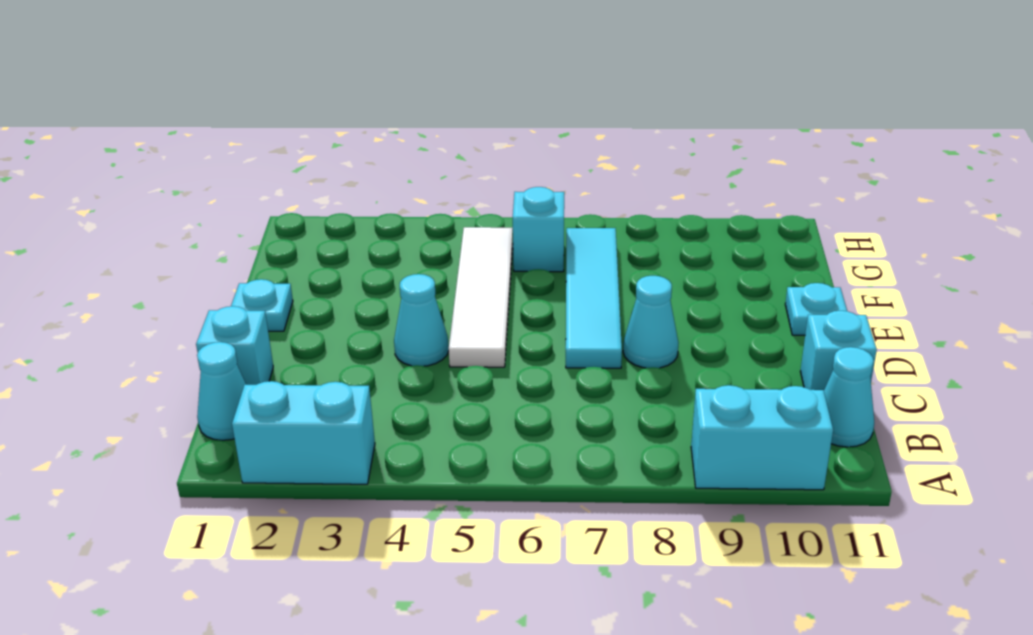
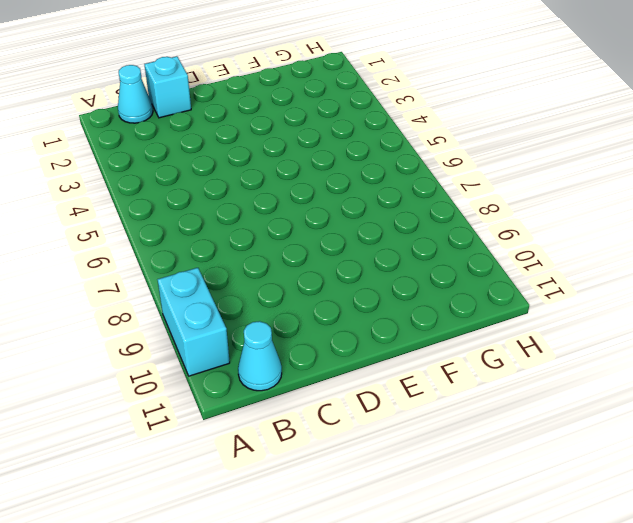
none -> cyan 1x2 brick [232,381,375,484]
none -> cyan 1x1 brick [800,311,877,390]
none -> cyan 1x1 cone [394,274,449,366]

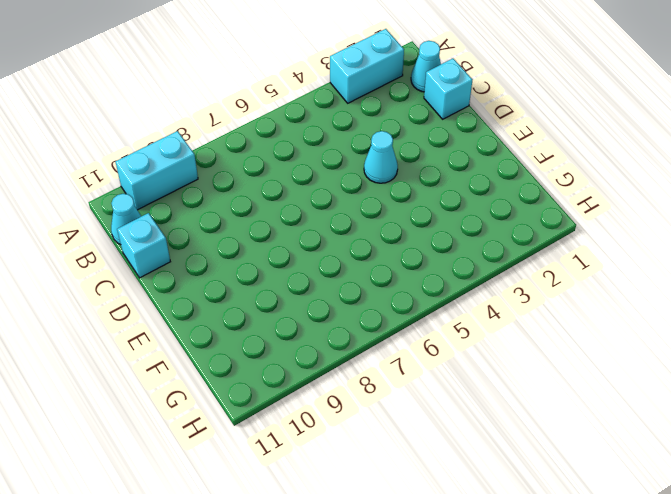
none -> white 1x4 tile [449,227,513,367]
none -> cyan 1x4 tile [566,228,622,368]
none -> cyan 1x1 cone [623,276,678,368]

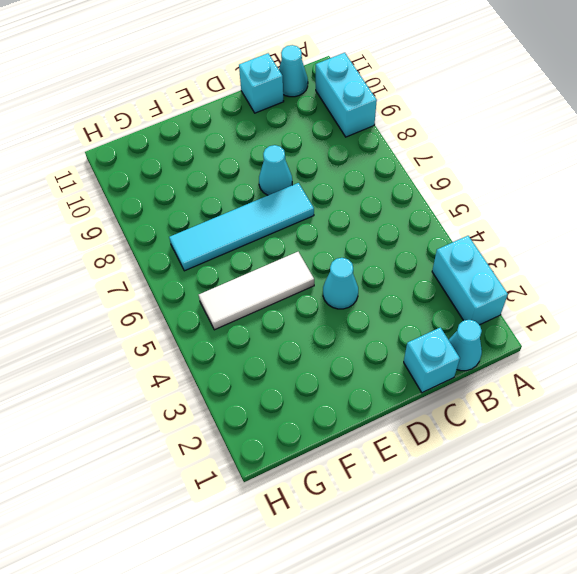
white 1x3 tile [199,252,314,330] -> white 1x4 tile [449,227,513,367]
none -> cyan 1x1 plate [231,279,293,331]
none -> cyan 1x1 plate [785,283,847,335]
none -> cyan 1x1 brick [513,187,564,272]

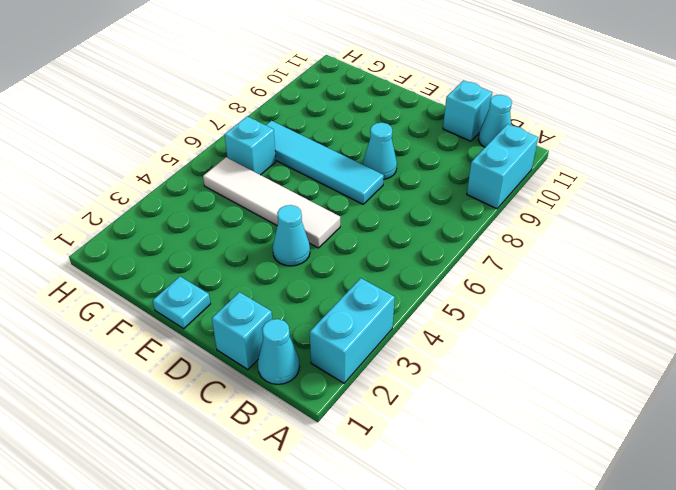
none -> cyan 1x1 plate [785,283,847,335]

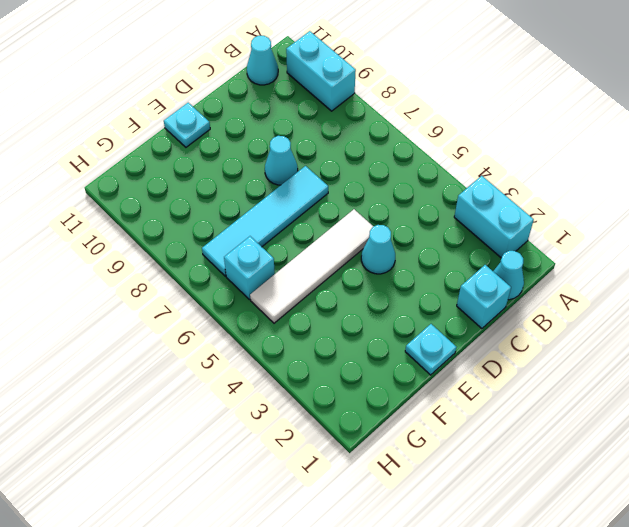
none -> cyan 1x1 brick [800,311,877,390]

